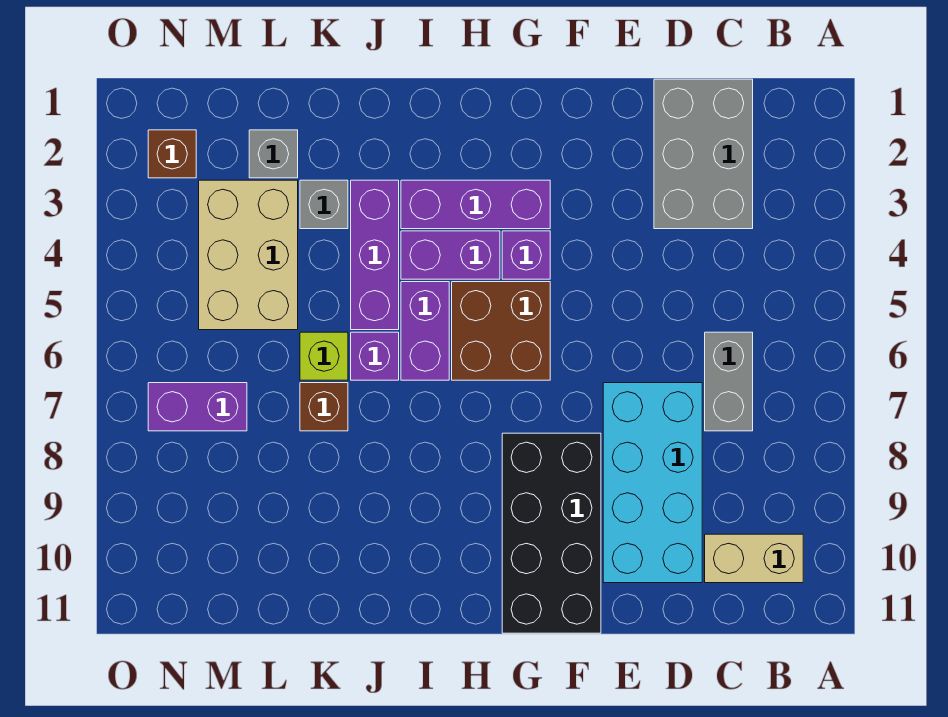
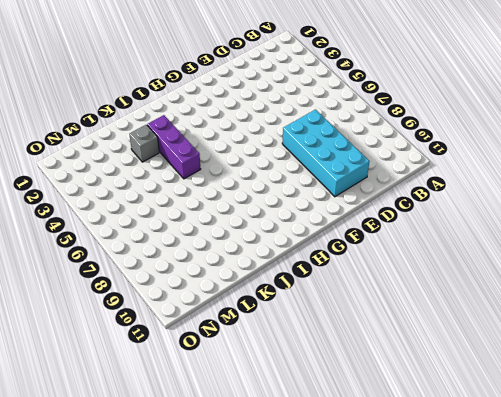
none -> tan 1x2 brick [705,534,803,583]
none -> grey 2x3 brick [654,79,753,229]
none -> grey 1x2 brick [705,332,753,431]

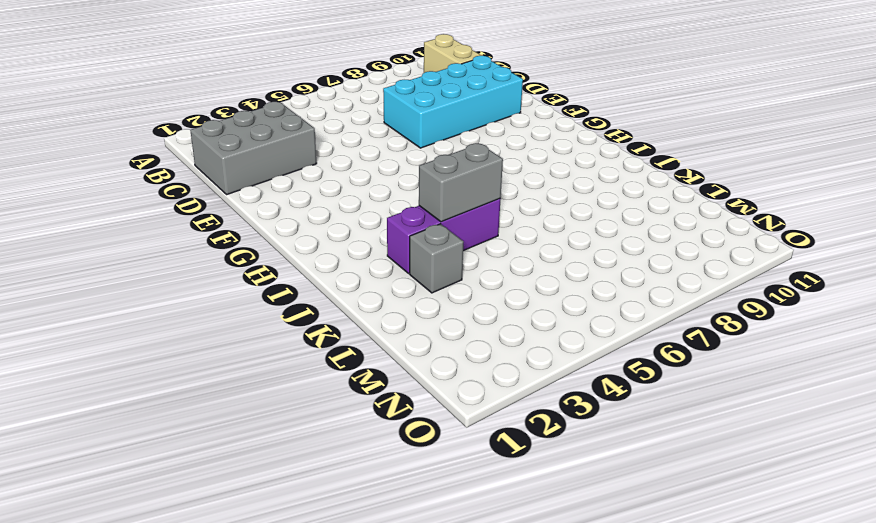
grey 1x2 brick [419,143,503,222] -> grey 1x2 brick moved to [705,332,753,431]
none -> black 2x4 brick [502,433,601,633]
none -> purple 1x3 brick [401,180,550,229]
none -> purple 1x1 brick [502,231,550,279]

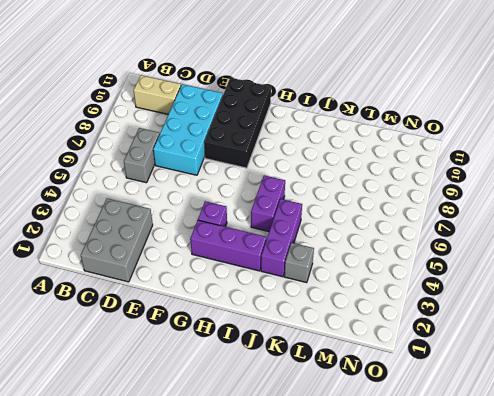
none -> brown 2x2 brick [452,282,550,380]
none -> purple 1x2 brick [401,231,500,279]
none -> purple 1x1 brick [351,332,399,380]

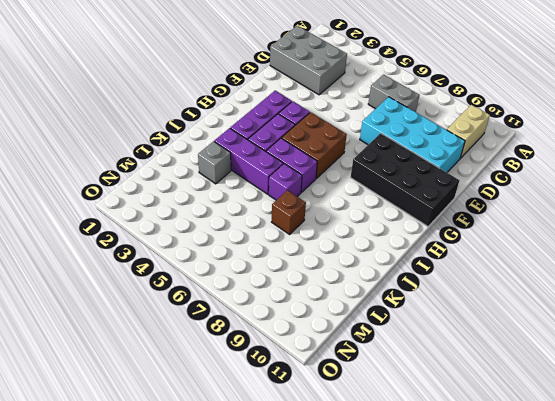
none -> lime 1x1 brick [300,332,348,380]
none -> grey 1x1 brick [249,130,298,178]
none -> tan 2x3 brick [199,180,298,330]

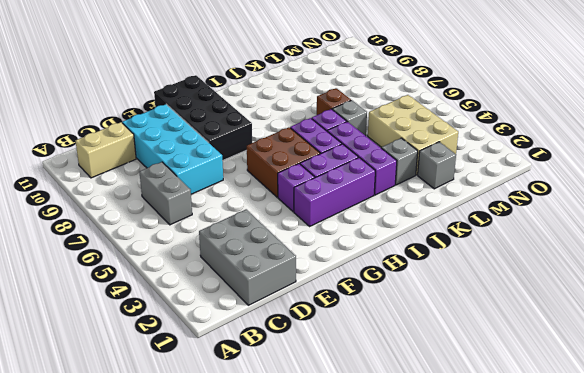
grey 1x1 brick [332,100,367,136] -> lime 1x1 brick [300,332,348,380]
none -> purple 1x2 brick [148,383,247,431]
none -> brown 1x1 brick [148,130,196,178]

